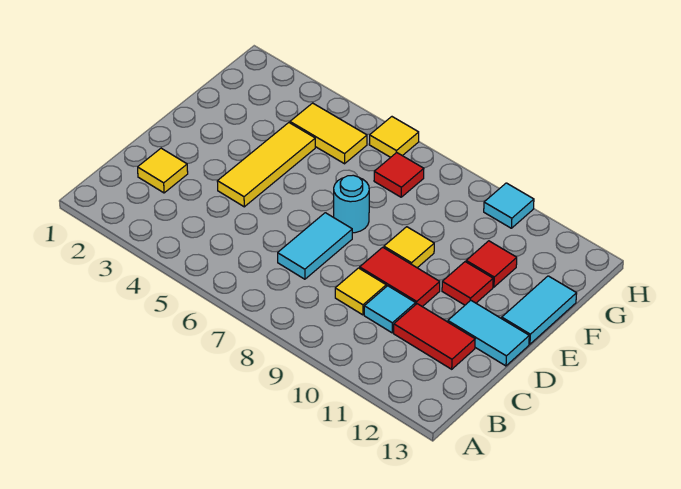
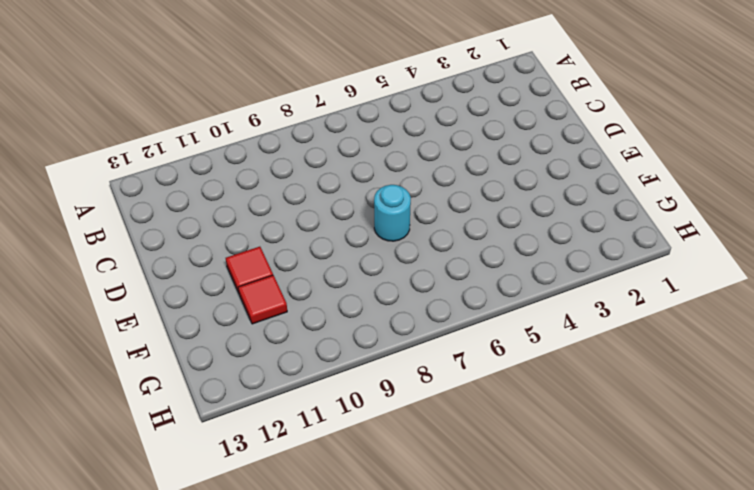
none -> yellow 1x1 tile [138,148,188,193]
none -> cyan 1x2 tile [278,213,352,279]
none -> yellow 1x1 tile [335,268,386,315]

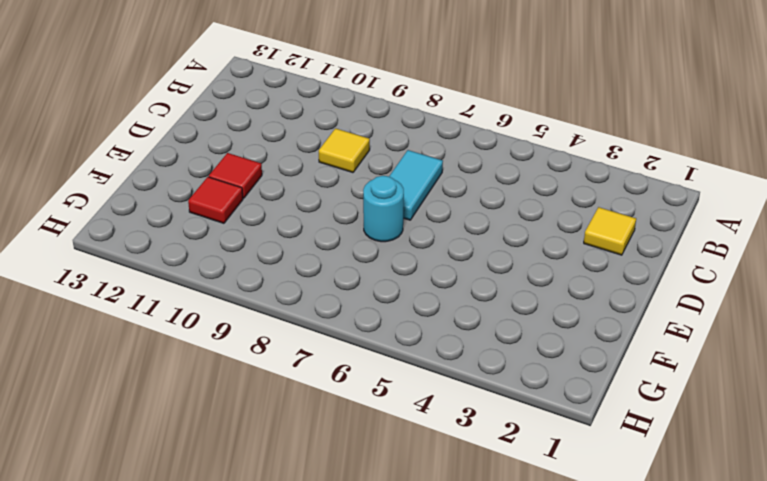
none -> cyan 1x1 tile [364,286,416,333]
none -> red 1x2 tile [394,304,475,369]
none -> yellow 1x3 tile [217,123,315,207]

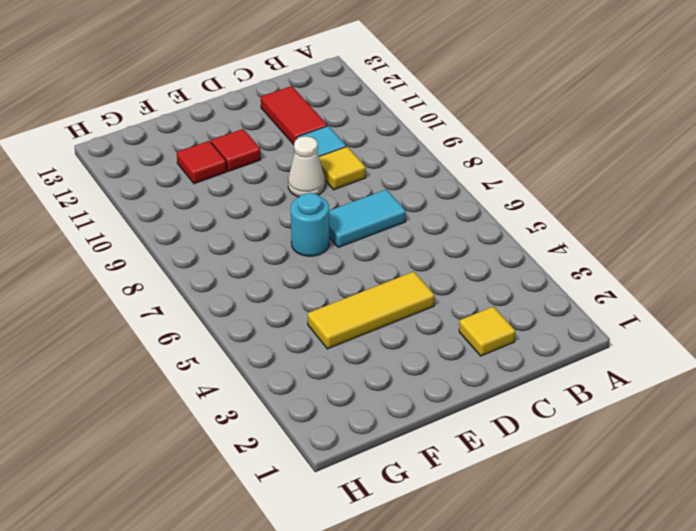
white 1x1 cone [288,136,325,197] -> red 1x2 tile [360,247,440,307]
none -> cyan 1x2 tile [448,300,529,366]
none -> yellow 1x1 tile [384,227,434,268]
none -> cyan 1x2 tile [502,276,577,344]

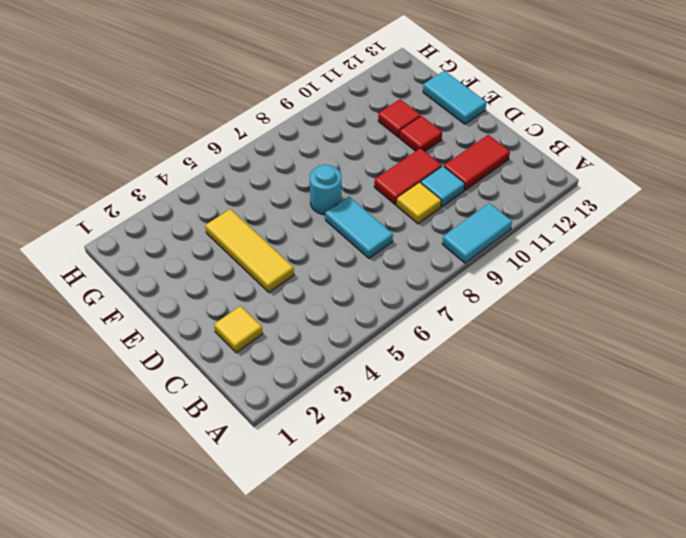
cyan 1x2 tile [442,203,512,263] -> cyan 1x2 tile moved to [448,300,529,366]
none -> yellow 1x1 tile [384,227,434,268]
none -> yellow 1x2 tile [290,103,367,164]
none -> red 1x1 tile [374,153,424,197]

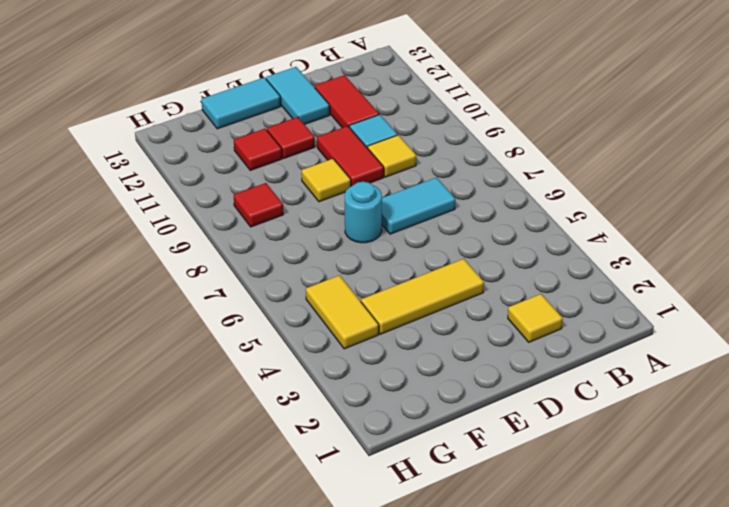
red 1x1 tile [234,183,283,227] -> red 1x1 tile moved to [374,153,424,197]
none -> yellow 1x1 tile [369,117,419,157]
none -> cyan 1x1 tile [484,183,534,228]

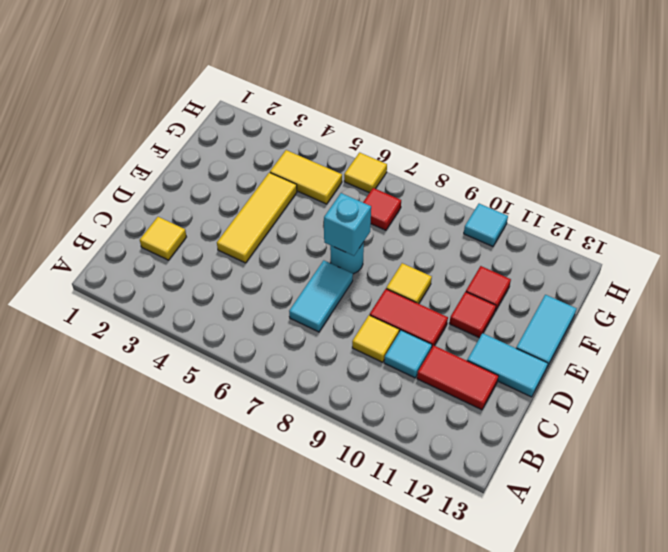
cyan 1x1 brick [324,193,371,256] -> none

